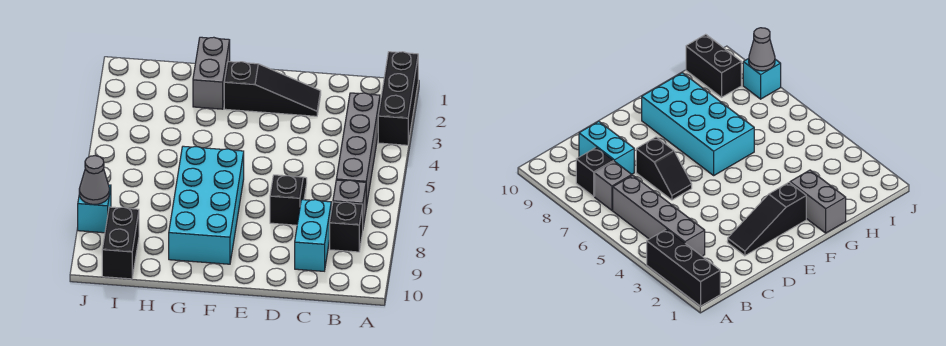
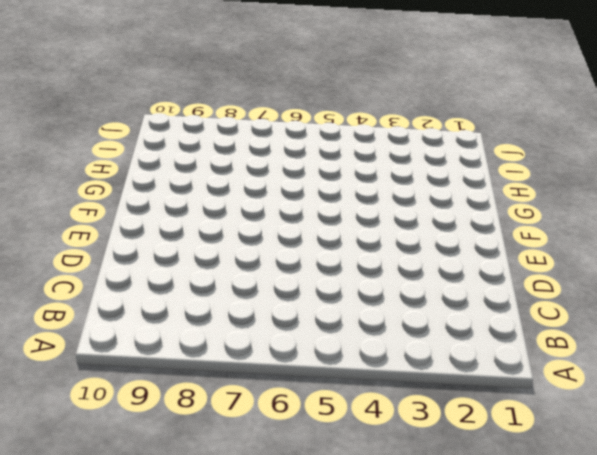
none -> black 1x3 brick [378,52,418,145]
none -> grey 1x4 brick [336,93,380,207]
none -> grey 1x1 brick [333,180,366,227]

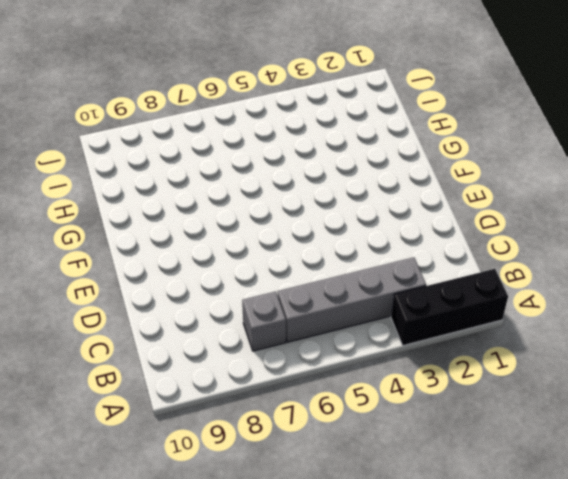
none -> black 1x1 brick [330,202,363,252]
none -> cyan 1x2 brick [295,200,331,271]
none -> black 1x3 slope [224,62,321,116]

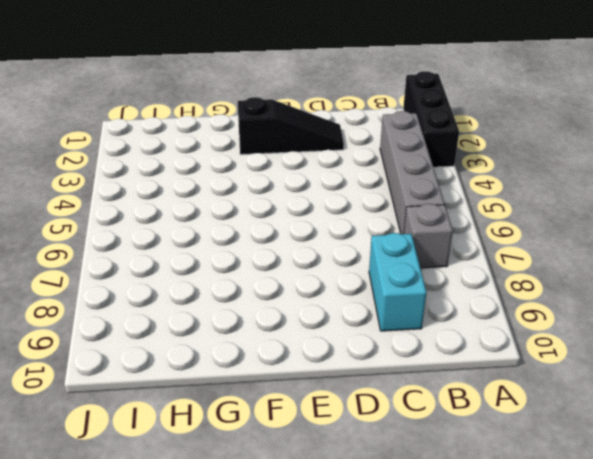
none -> black 1x1 brick [330,202,363,252]
none -> black 1x2 slope [270,175,307,225]
none -> cyan 2x4 brick [169,146,244,264]

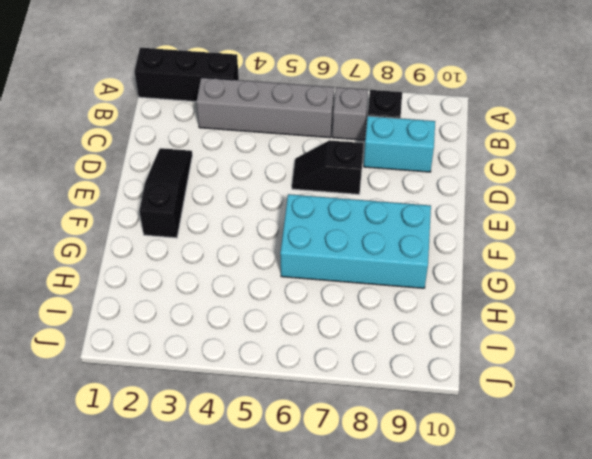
none -> grey 1x2 brick [193,37,230,109]
none -> black 1x2 brick [102,207,139,279]
none -> cyan 1x1 brick [78,185,111,233]

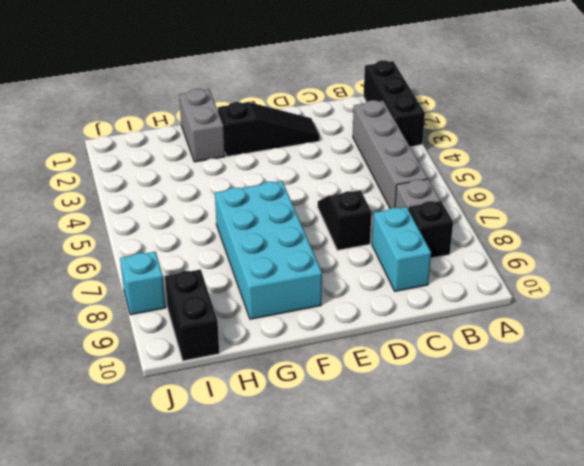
none -> grey 1x1 cone [79,156,109,204]

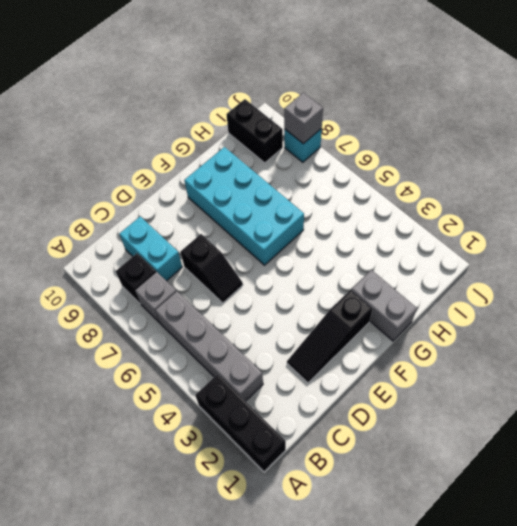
grey 1x1 brick [284,93,323,144] -> grey 1x1 cone [79,156,109,204]

